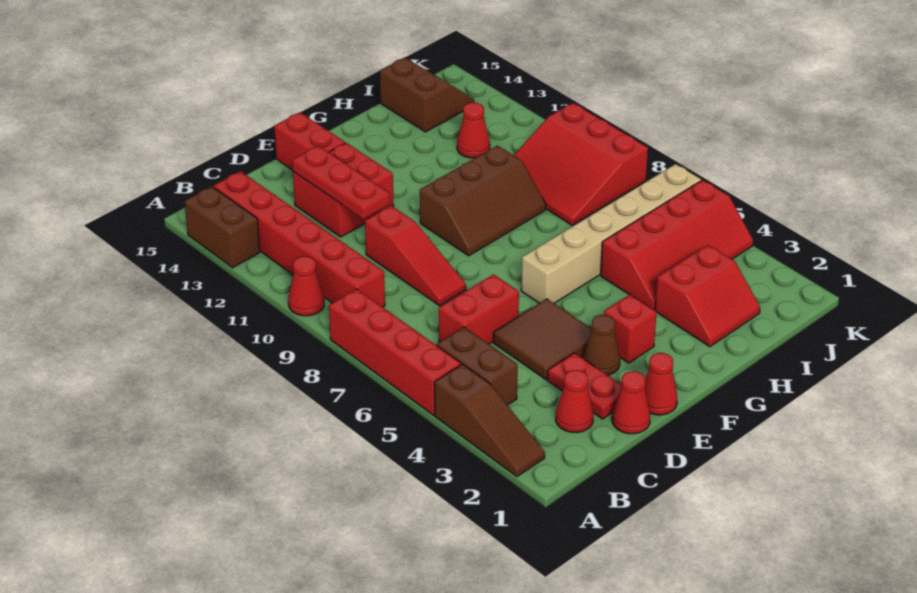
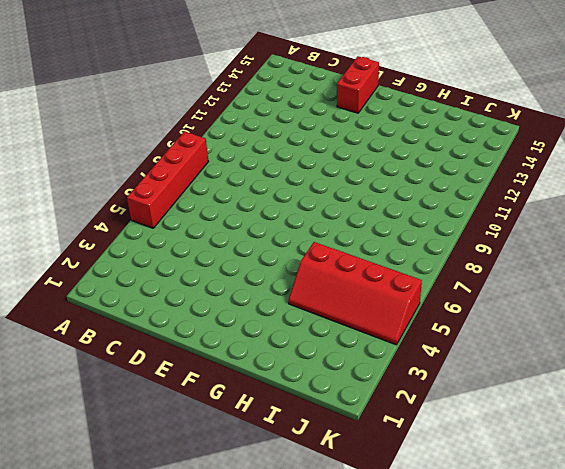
none -> brown 1x3 slope [434,364,545,477]
none -> red 1x1 cone [288,256,324,316]
none -> brown 1x2 brick [185,187,260,268]

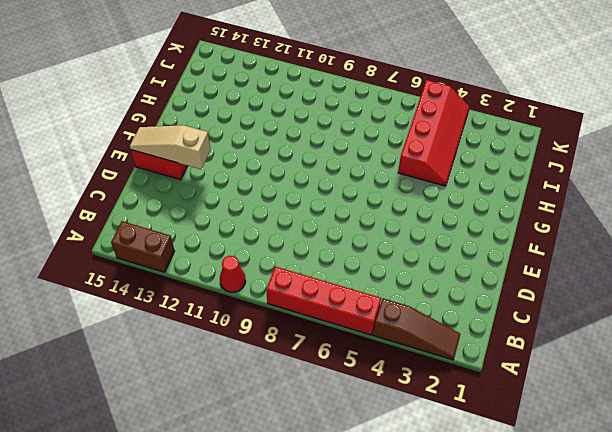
tan 1x3 slope [130,125,211,169] -> none
none -> brown 1x2 brick [437,327,518,405]
none -> red 1x6 brick [213,171,385,307]
none -> red 1x1 cone [556,370,594,433]

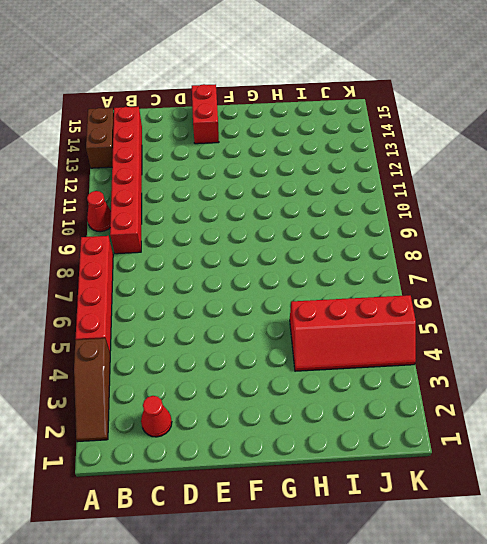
none -> brown 1x2 brick [437,327,518,405]
none -> red 1x2 brick [439,274,519,344]
none -> red 1x1 cone [612,371,650,434]

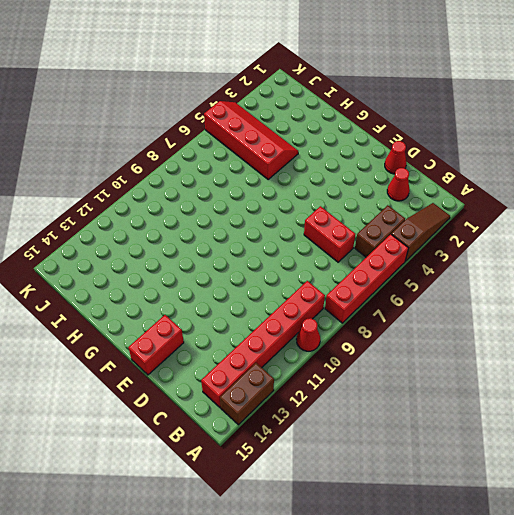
none -> red 1x2 plate [548,353,622,419]
none -> brown 2x2 tile [493,299,592,380]
none -> red 1x3 slope [365,206,466,306]

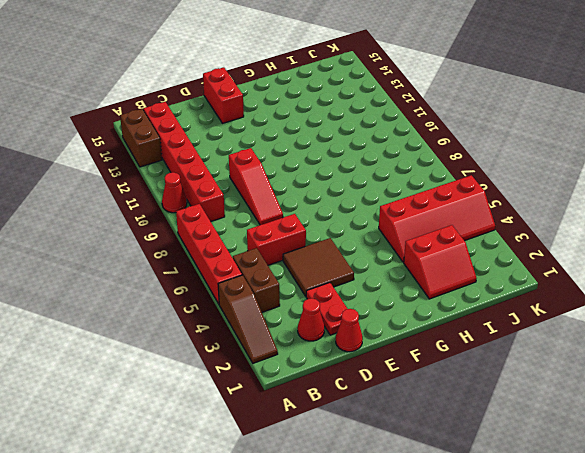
none -> red 2x2 brick [293,143,394,237]
none -> red 1x1 cone [645,353,677,415]
none -> brown 1x1 cone [583,315,620,375]

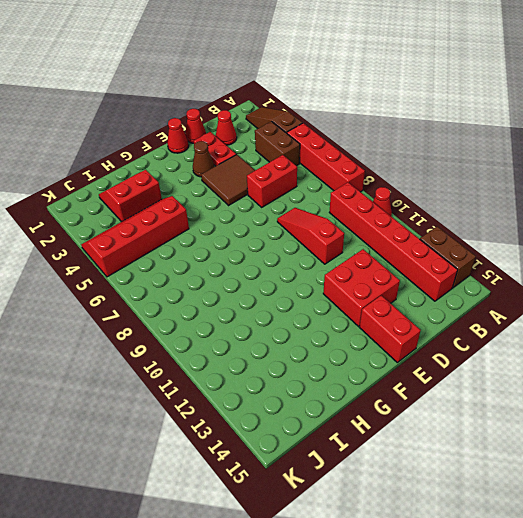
none -> red 1x1 brick [604,295,657,363]
none -> tan 1x6 brick [521,164,701,303]
none -> brown 2x3 slope [420,146,546,256]

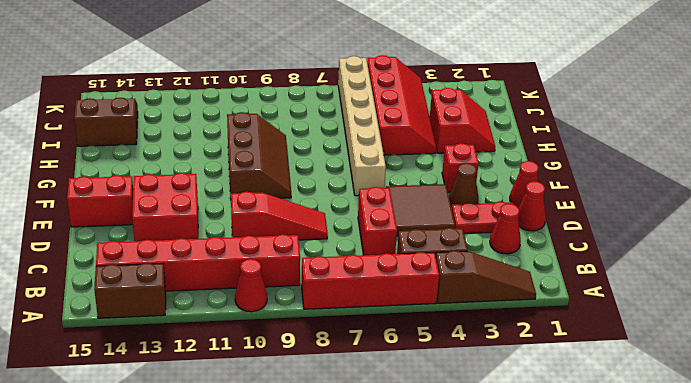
none -> red 3x3 slope [514,103,648,226]
none -> red 1x1 cone [457,103,490,158]
none -> red 1x3 plate [292,146,390,219]

